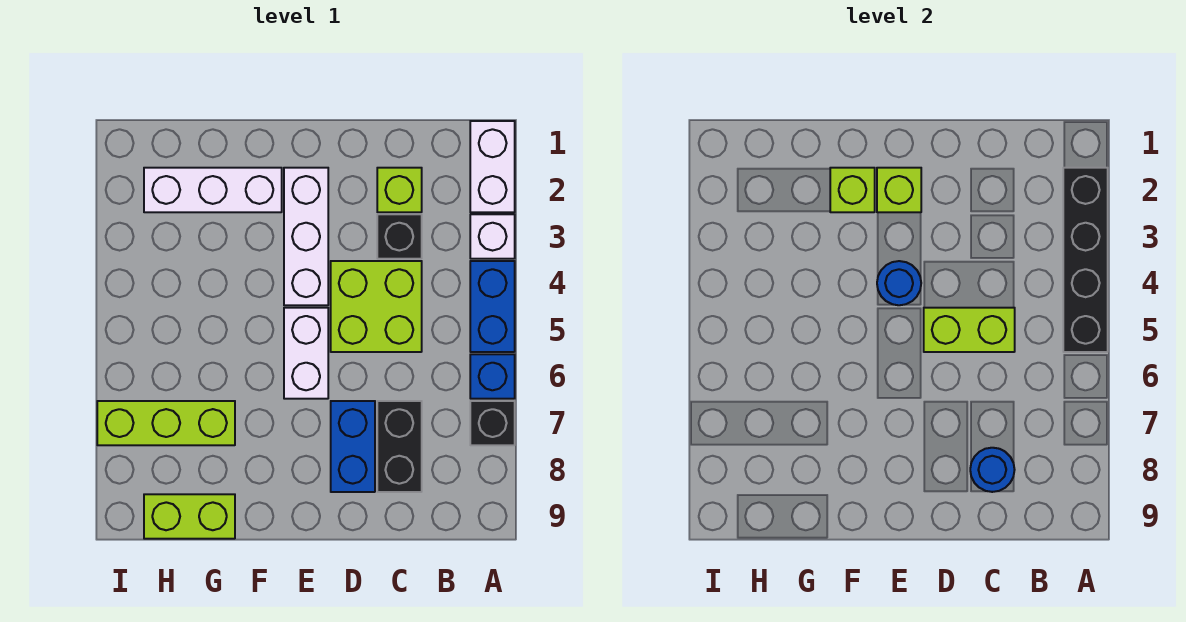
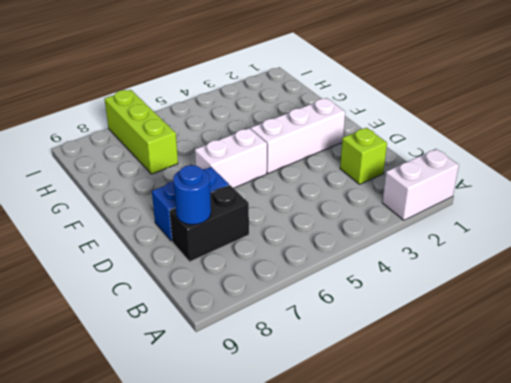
none -> white 1x1 brick [470,214,515,259]
none -> blue 1x2 brick [470,261,515,352]
none -> blue 1x1 brick [470,354,515,399]

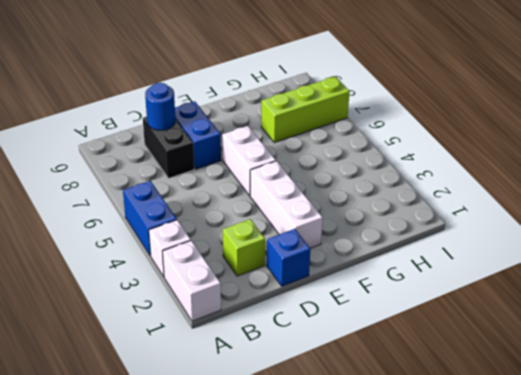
blue 1x1 brick [267,229,310,286] -> blue 1x1 brick moved to [470,354,515,399]
none -> black 1x1 brick [470,401,515,445]
none -> black 1x1 brick [377,214,422,259]
none -> lime 2x2 brick [331,261,422,352]

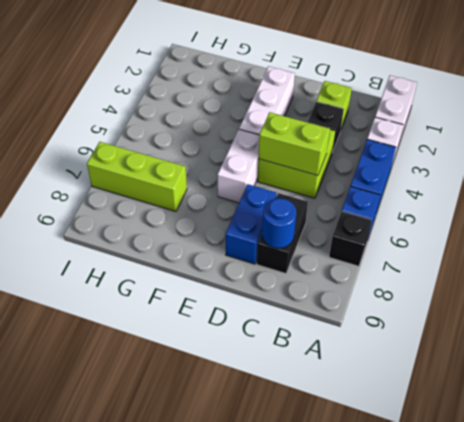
none -> white 1x3 brick [144,168,282,212]
none -> lime 1x2 brick [144,494,235,539]
none -> black 1x4 brick [1063,168,1108,352]

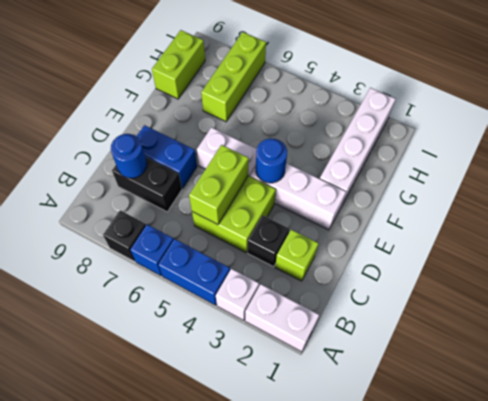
white 1x4 brick [320,88,395,204] -> white 1x3 brick [144,168,282,212]
none -> black 1x4 brick [1063,168,1108,352]
none -> lime 1x1 brick [877,168,921,212]
none -> lime 1x1 brick [830,168,875,212]

